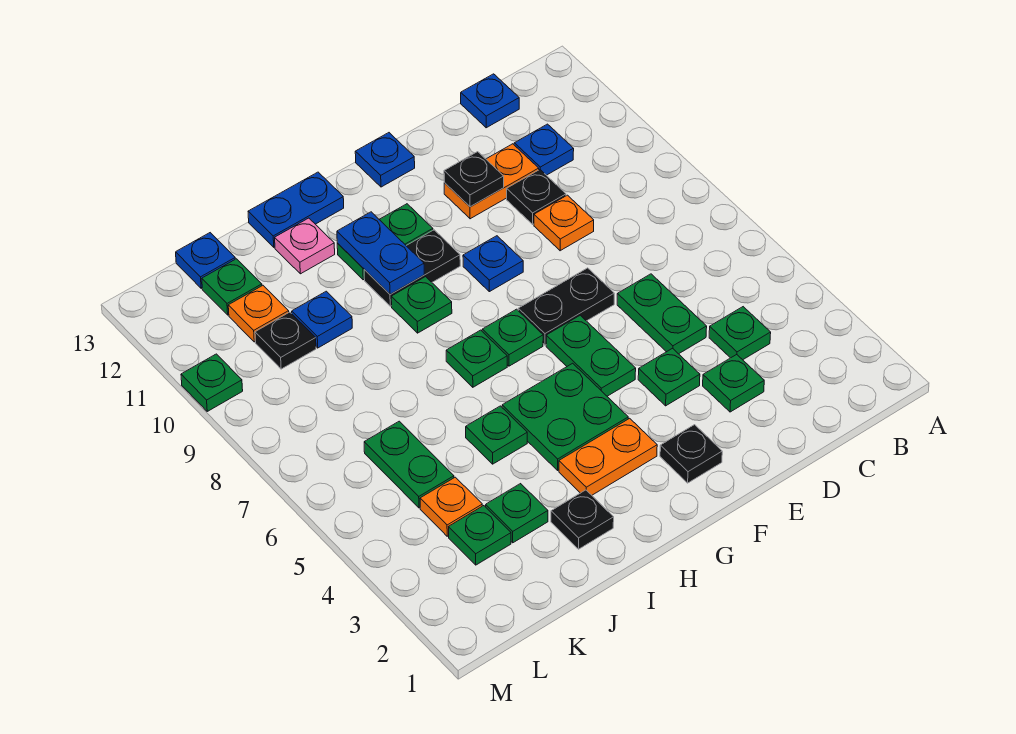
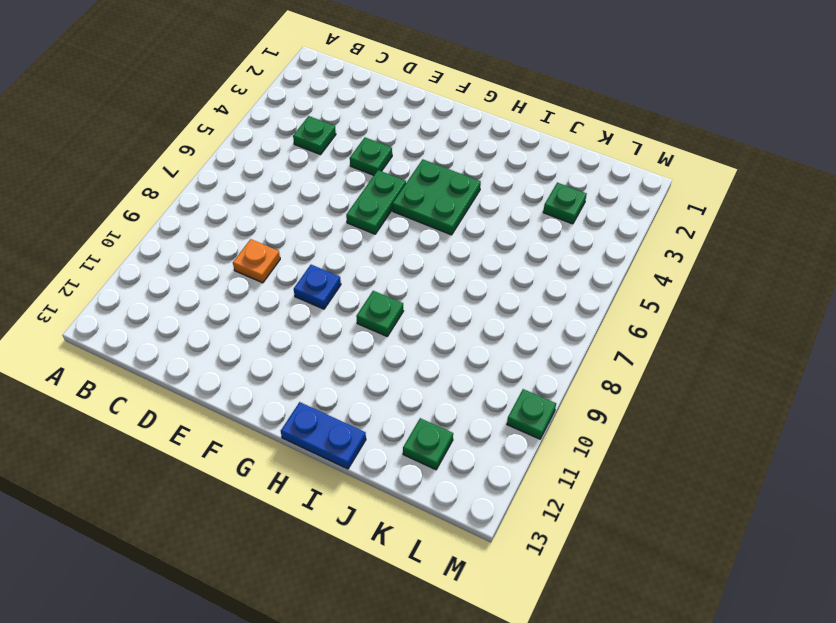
none -> blue 1x1 plate [514,124,574,175]
none -> blue 1x1 plate [461,74,519,128]
none -> green 1x1 plate [703,355,764,412]
none -> green 1x2 plate [617,274,707,354]

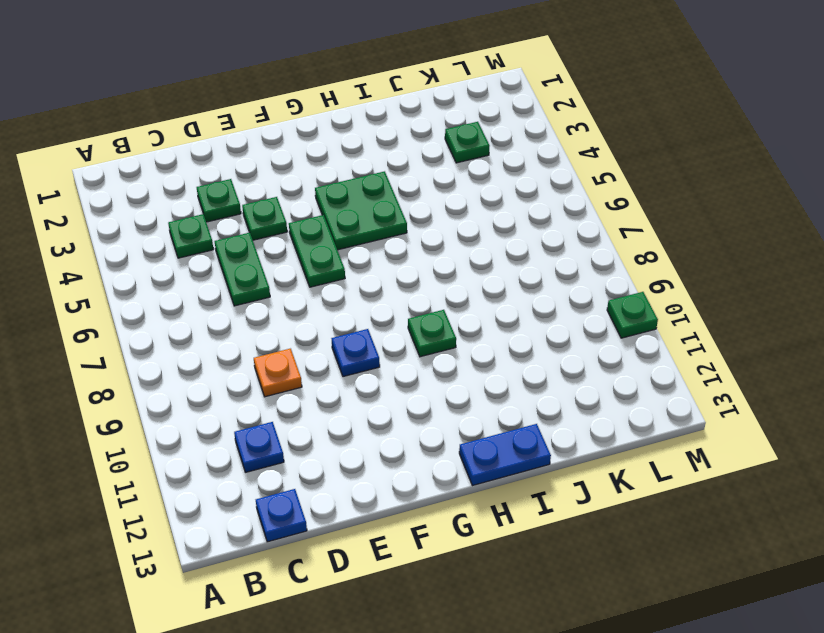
none -> black 1x1 plate [507,170,566,224]
none -> orange 1x2 plate [444,144,539,219]
none -> black 1x2 plate [518,268,614,345]
none -> black 1x1 plate [660,425,722,483]

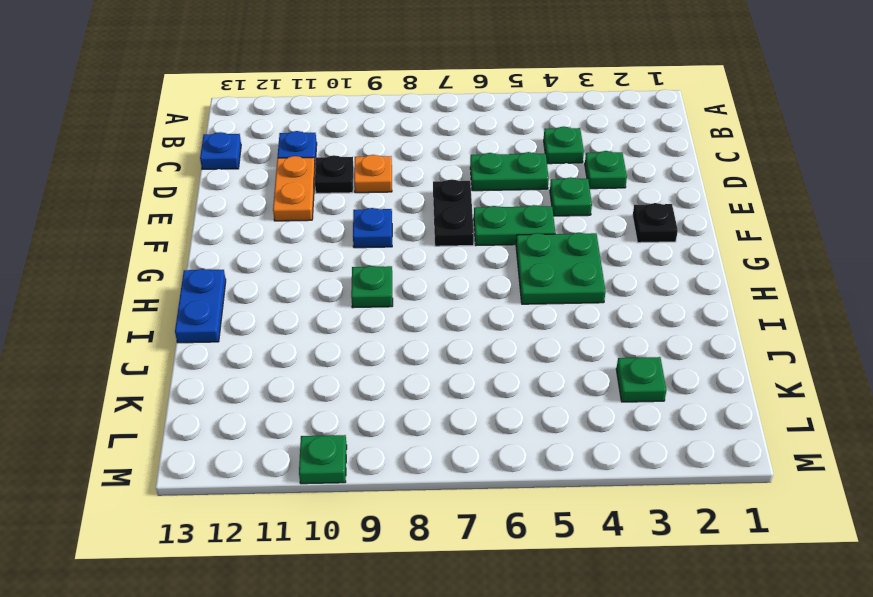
none -> blue 1x1 plate [355,133,415,187]
none -> orange 1x2 plate [559,418,657,495]
none -> green 1x1 plate [482,309,543,366]
none -> black 1x2 plate [364,230,460,306]

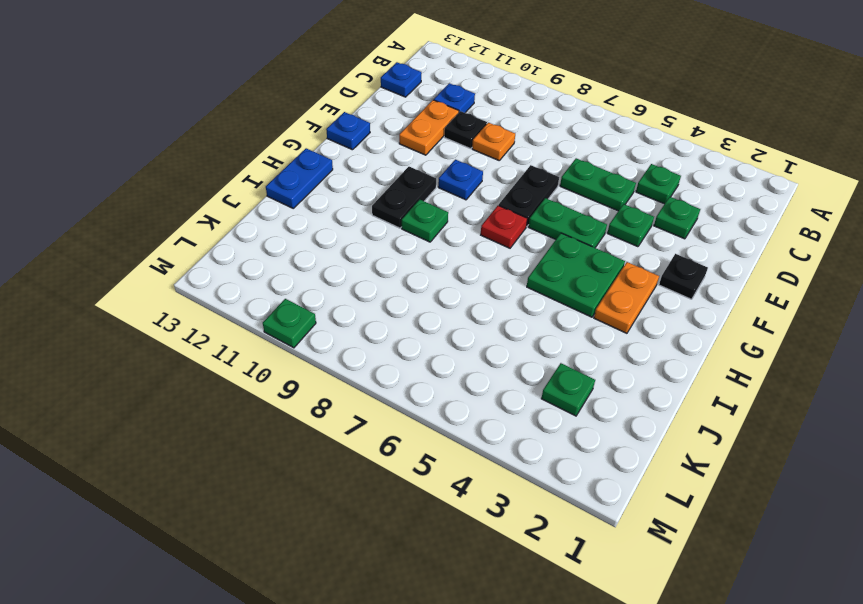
red 1x1 plate [481,205,527,248] -> green 1x1 plate [482,309,543,366]
none -> green 1x2 plate [337,204,433,280]
none -> green 1x1 plate [446,330,507,387]
none -> black 1x1 plate [551,490,614,549]
none -> green 1x1 plate [466,406,527,464]

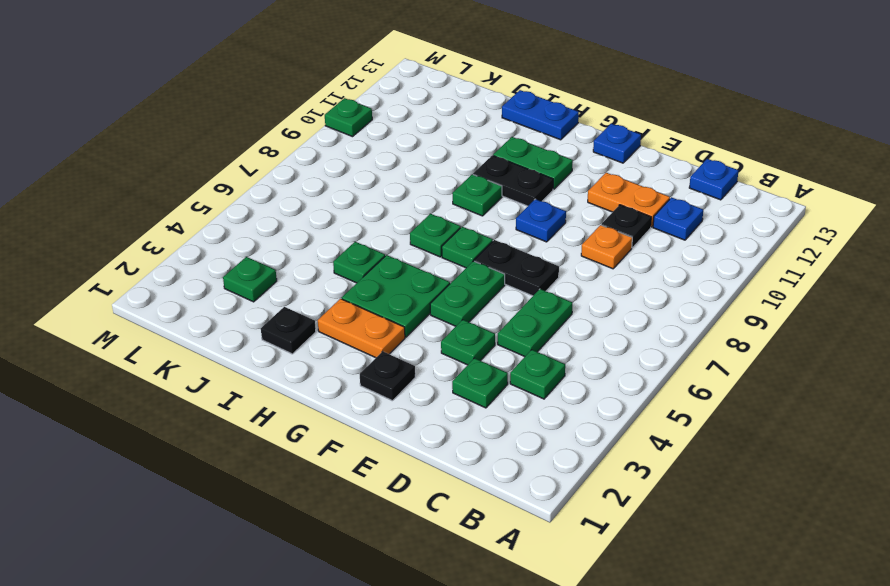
none -> pink 1x1 plate [275,218,335,274]
none -> green 1x1 plate [486,484,548,543]
none -> blue 1x1 plate [292,291,352,348]
none -> orange 1x1 plate [420,477,482,536]

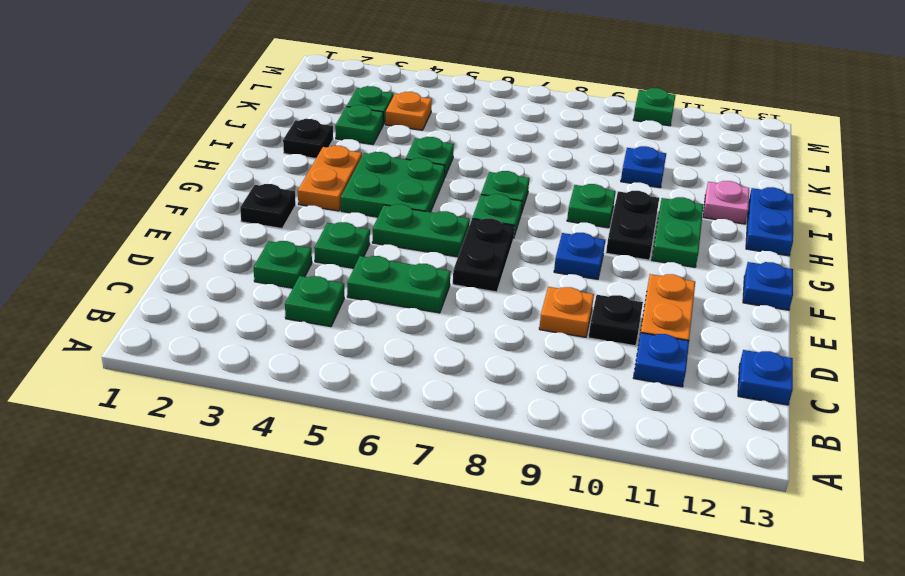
none -> green 1x2 plate [364,421,454,508]
none -> black 1x1 plate [255,312,316,369]
none -> orange 1x1 plate [228,286,289,342]
none -> green 1x1 plate [202,259,262,315]

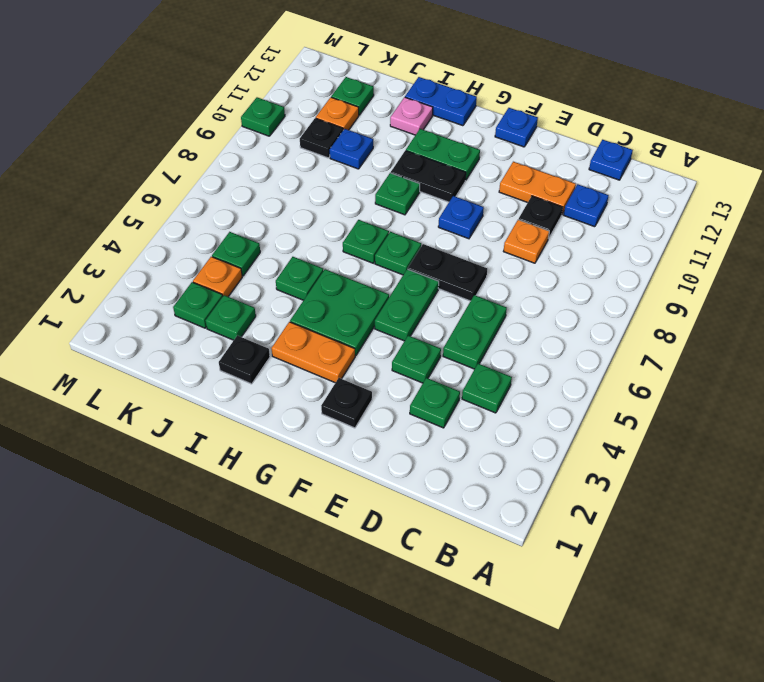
green 1x1 plate [212,232,260,276] -> green 1x2 plate [364,421,454,508]
none -> blue 1x1 plate [176,233,235,288]
none -> black 1x1 plate [444,152,504,207]
none -> blue 1x2 plate [337,212,424,294]

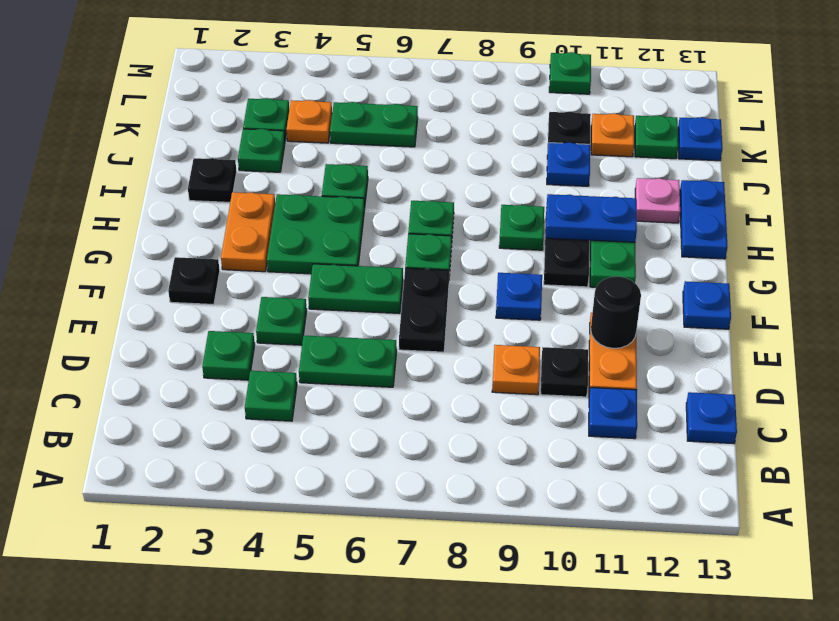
black 1x1 round brick [591,276,641,348] -> black 1x1 plate [444,152,504,207]

